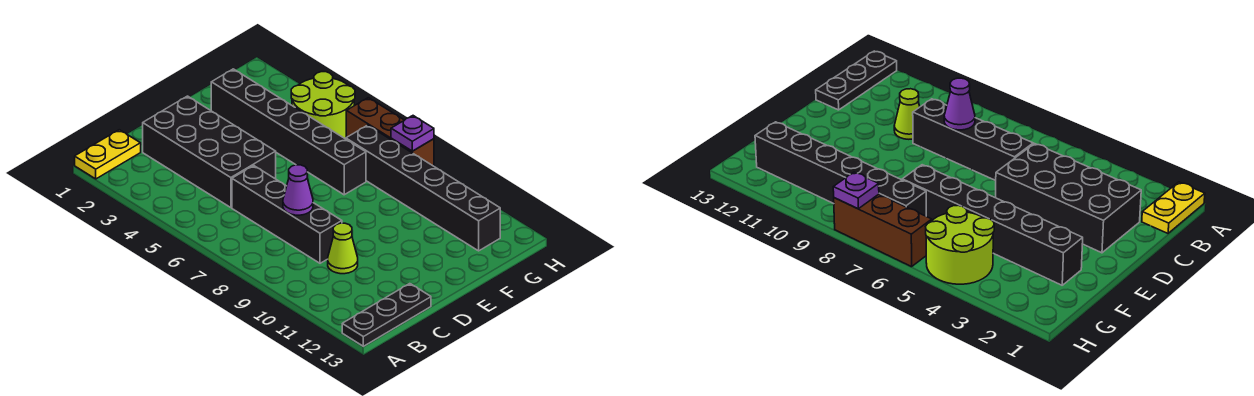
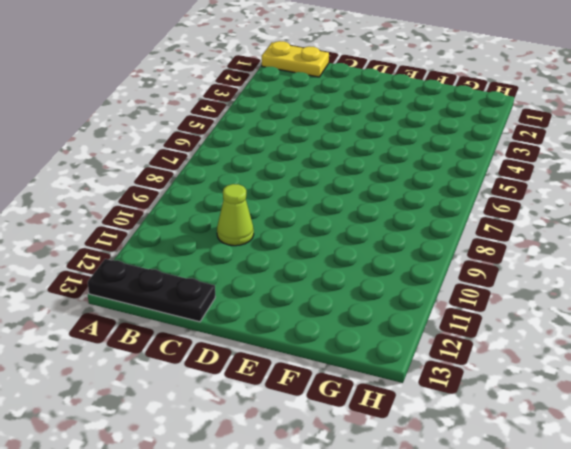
none -> black 2x4 brick [143,96,276,208]
none -> black 1x4 brick [232,166,342,263]

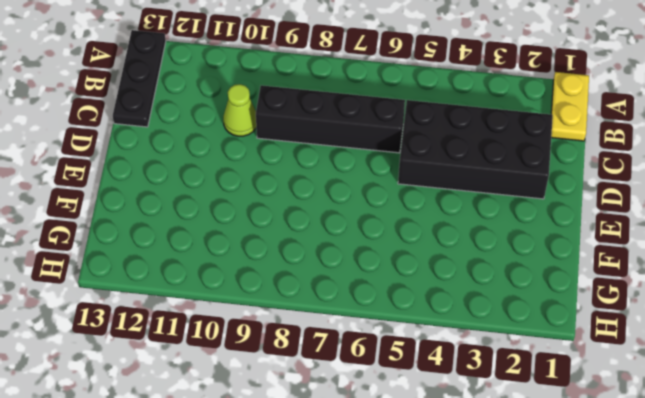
none -> black 1x6 brick [211,69,366,195]
none -> lime 2x2 round brick [291,72,355,139]

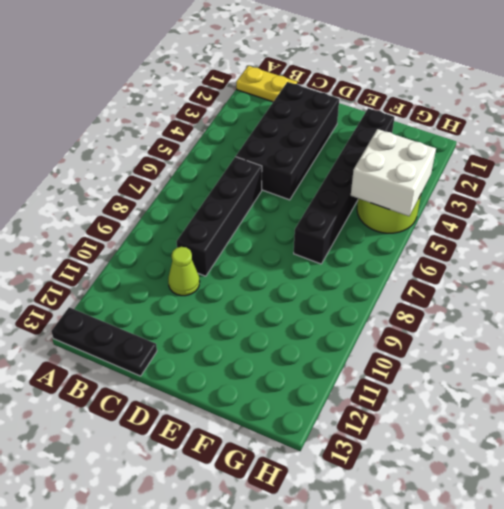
white 2x2 brick [351,129,436,216] -> none
none -> black 1x6 brick [346,125,500,251]
none -> brown 1x3 brick [346,98,434,166]

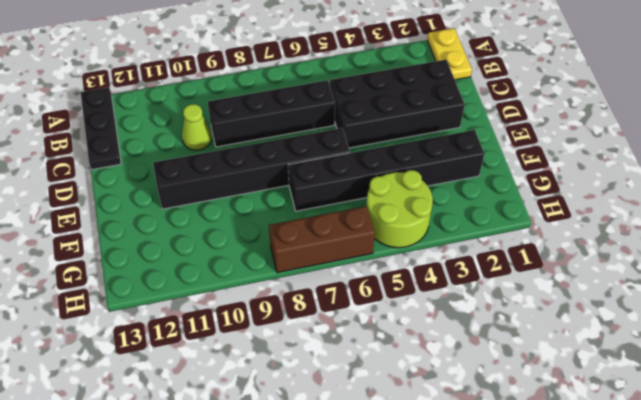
black 1x6 brick [153,128,350,209] -> black 1x6 brick moved to [346,125,500,251]
none -> purple 1x1 cone [283,165,313,215]
none -> purple 1x1 plate [391,116,434,151]

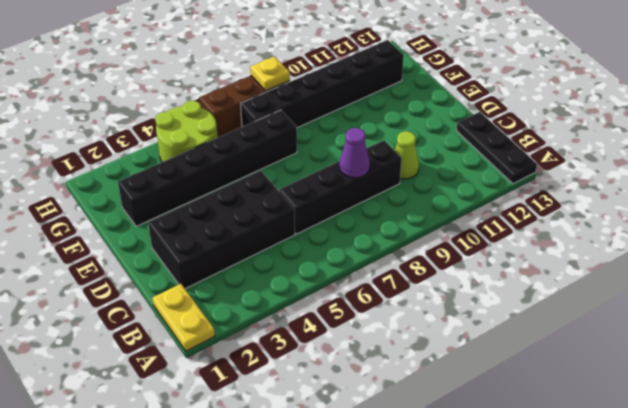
yellow 1x1 plate [250,56,290,91] -> purple 1x1 plate [391,116,434,151]

